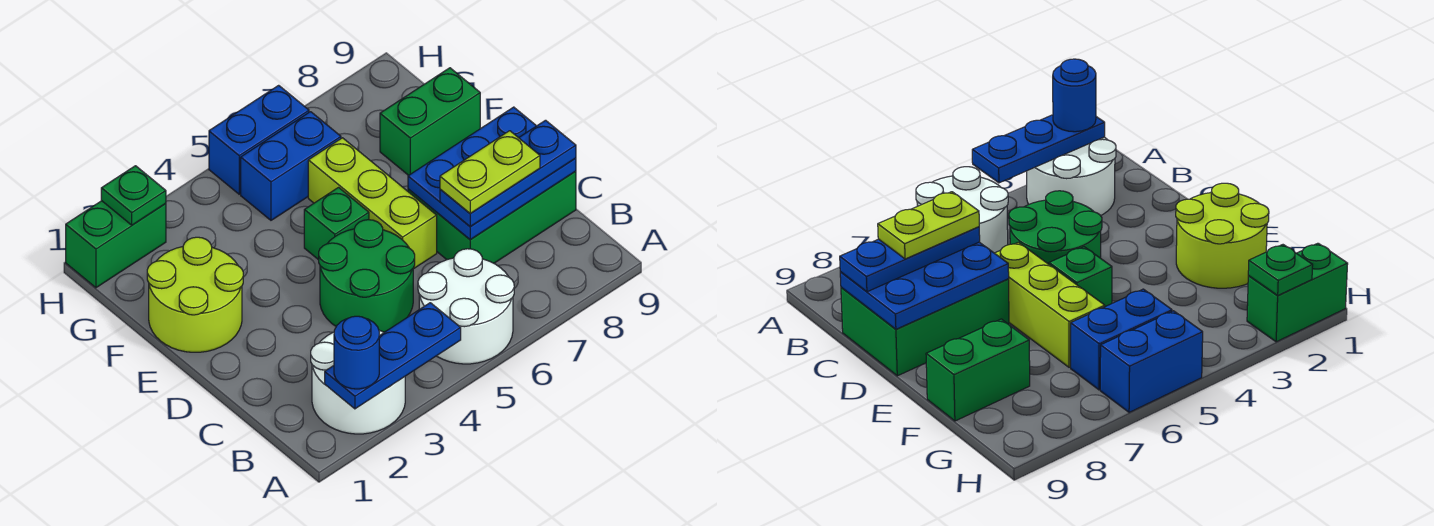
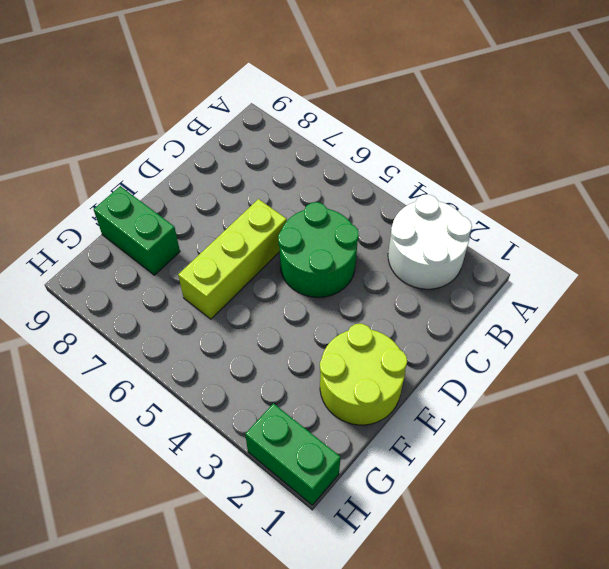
none -> white 2x2 round brick [418,249,514,364]
none -> green 2x3 brick [408,171,576,263]
none -> green 1x1 brick [304,187,369,260]

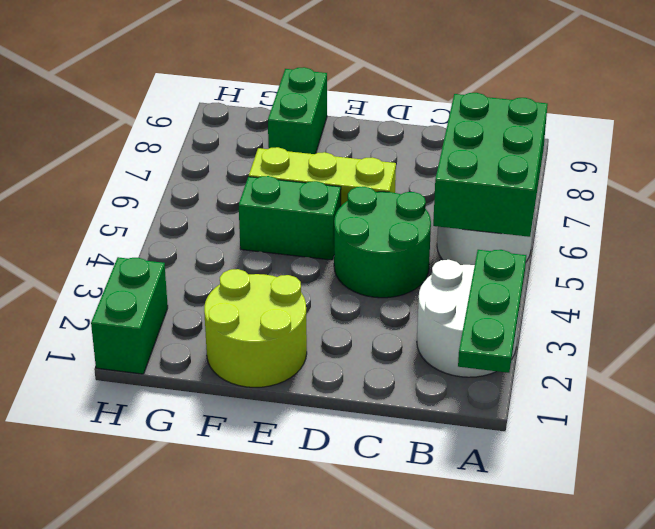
green 1x3 plate [458,250,526,373] -> blue 1x3 plate [325,303,461,409]
green 2x3 brick [433,93,548,237] -> green 2x3 brick moved to [408,171,576,263]
green 1x2 brick [239,176,341,260] -> green 1x1 brick [304,187,369,260]
none -> blue 1x2 brick [241,112,341,220]
none -> blue 1x2 brick [209,85,309,194]
none -> blue 2x3 plate [408,107,576,240]

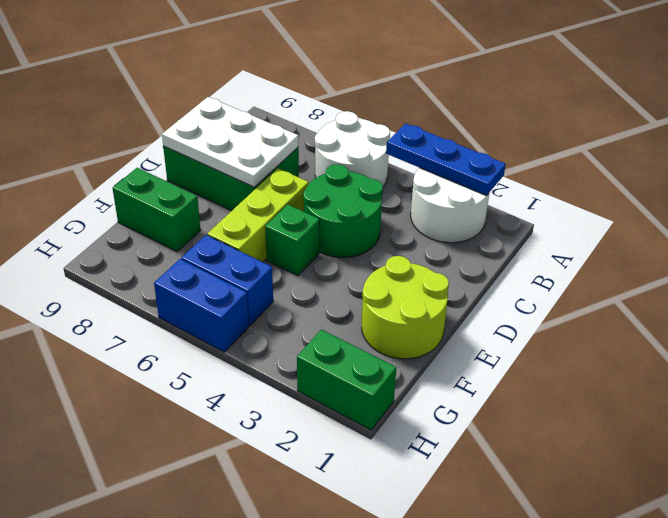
white 2x3 plate [162,97,298,187] -> blue 2x3 plate [408,107,576,240]
none -> green 1x1 plate [101,166,166,225]
none -> blue 1x1 round brick [334,316,379,389]
none -> blue 1x3 plate [440,120,576,227]

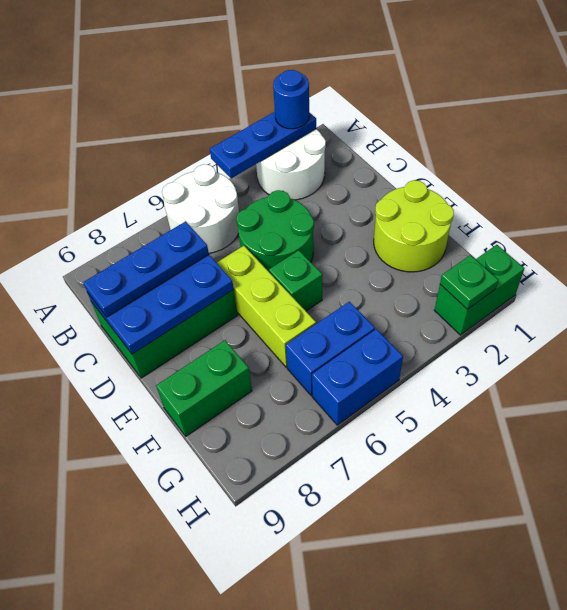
none -> lime 1x2 plate [440,131,540,214]

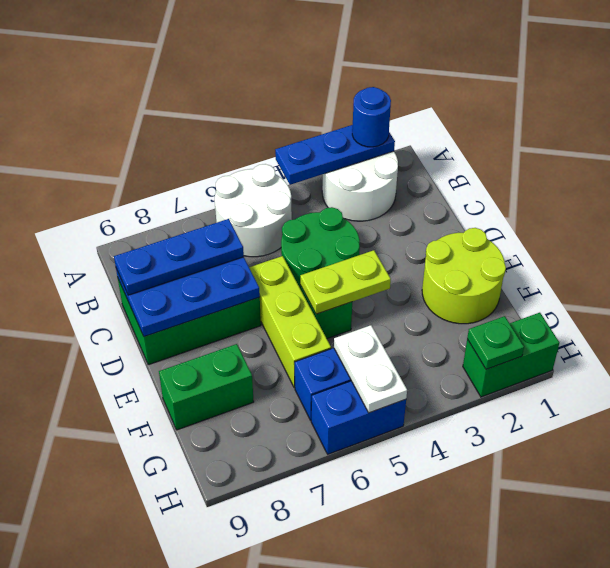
lime 1x2 plate [300,250,391,314] -> lime 1x2 plate moved to [440,131,540,214]
white 1x2 plate [334,325,407,413] -> none

